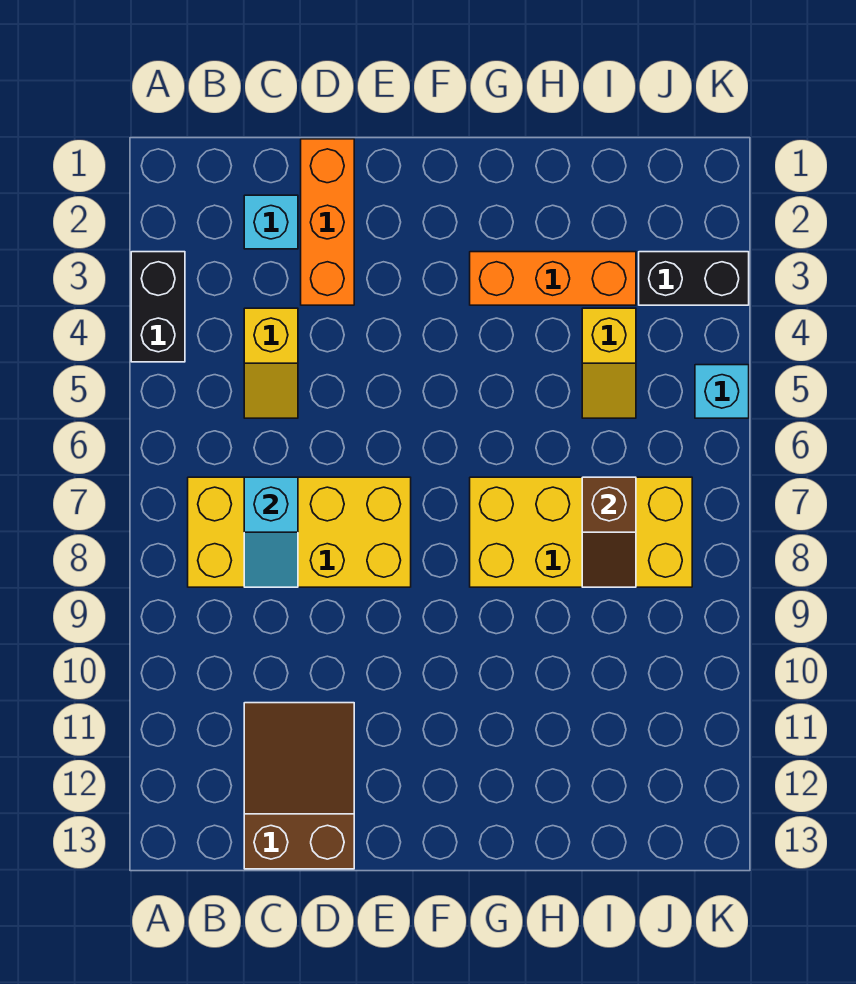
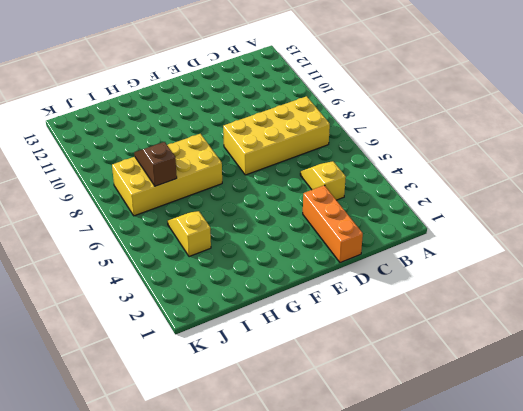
none -> black 1x2 brick [131,252,185,362]
none -> cyan 1x1 brick [244,195,298,249]
none -> brown 2x3 slope [244,703,354,869]

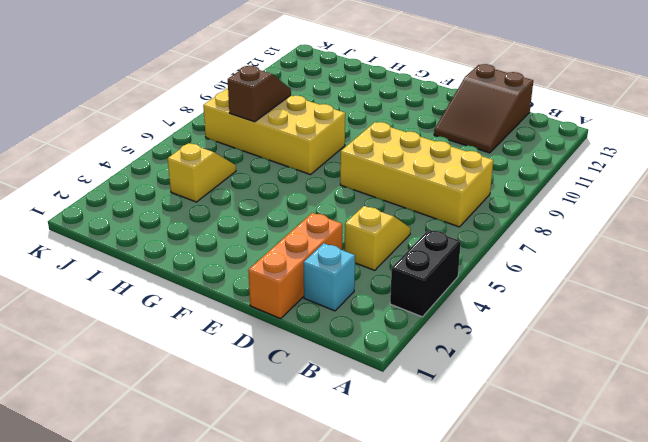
none -> orange 1x3 brick [470,252,636,305]
none -> black 1x2 brick [639,252,749,305]
none -> cyan 1x1 brick [695,365,749,418]

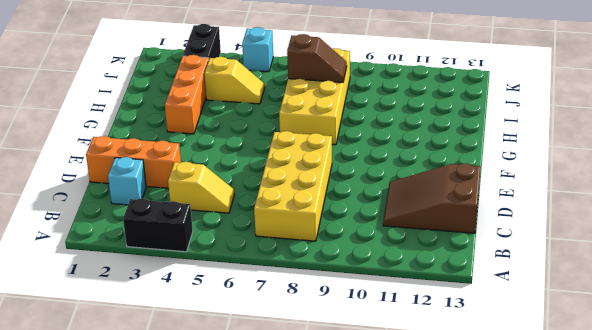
none -> cyan 1x2 slope [244,477,298,587]

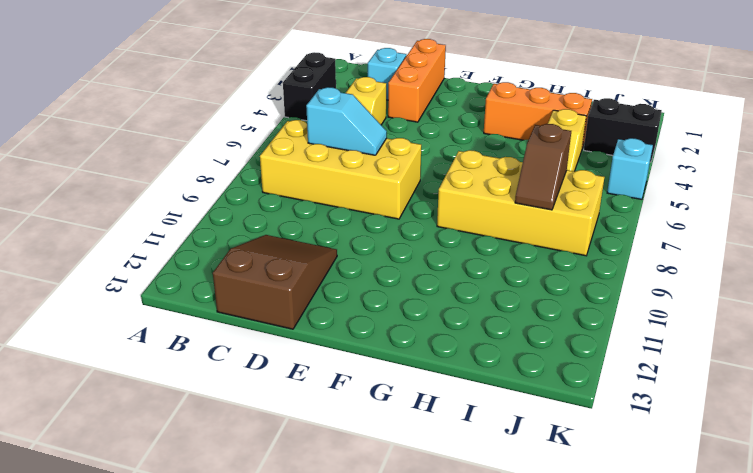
cyan 1x2 slope [306,87,387,155] -> cyan 1x2 slope turned to [244,477,298,587]

